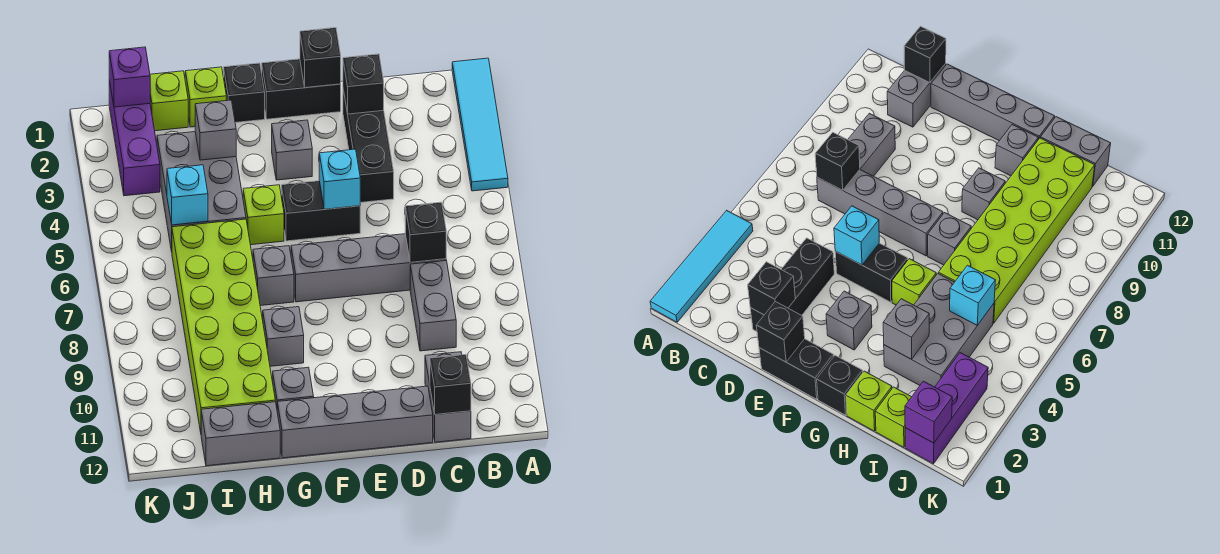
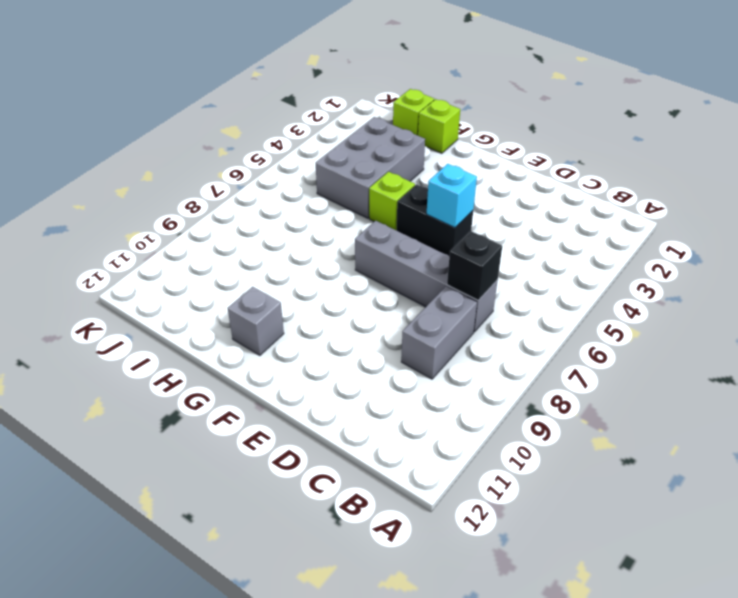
none -> cyan 1x4 tile [452,58,508,191]
none -> grey 1x2 brick [425,352,471,442]
none -> black 1x3 brick [343,89,394,203]

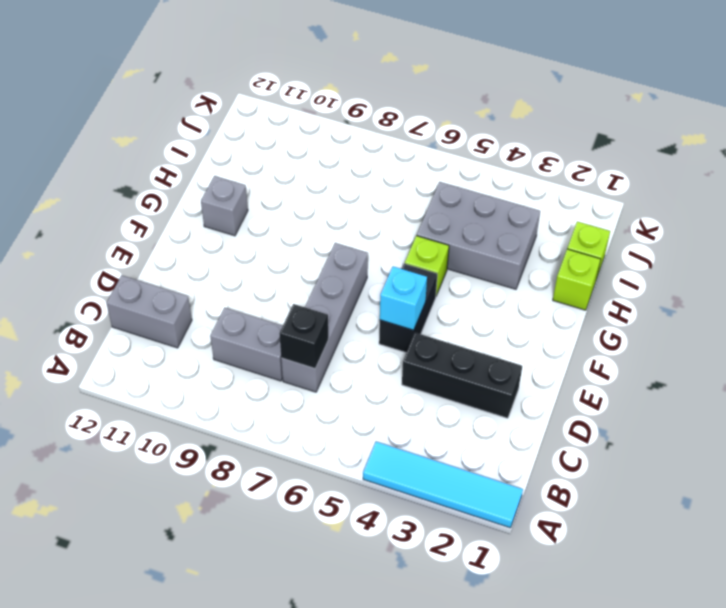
none -> grey 1x4 brick [277,386,433,458]
none -> black 1x2 brick [262,59,341,119]
none -> grey 1x1 brick [272,120,312,180]

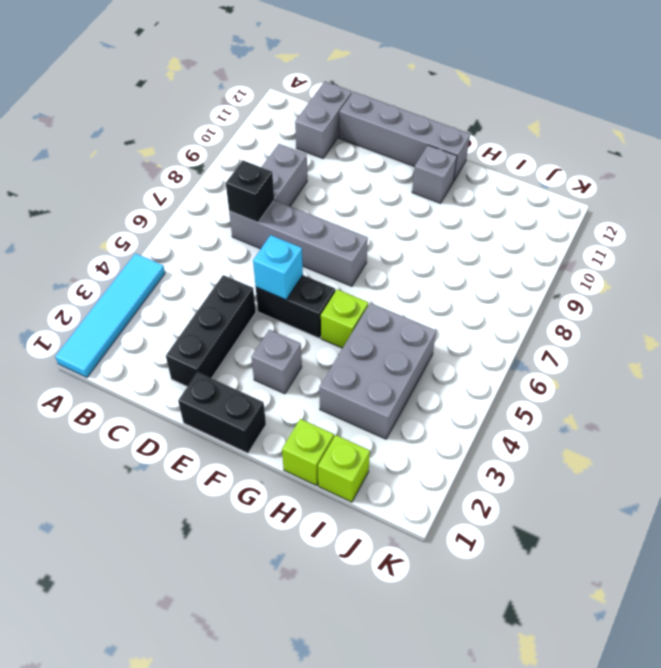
none -> black 1x1 brick [224,63,265,123]
none -> grey 1x1 brick [253,246,294,306]
none -> grey 1x1 brick [263,307,304,366]

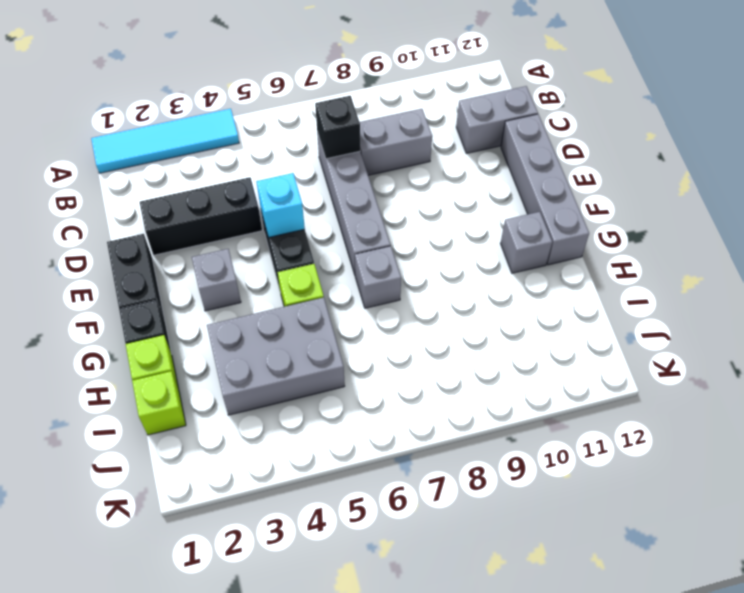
none -> grey 1x1 brick [263,307,304,366]
none -> lime 2x6 brick [172,219,275,432]
none -> grey 1x2 brick [201,402,280,466]

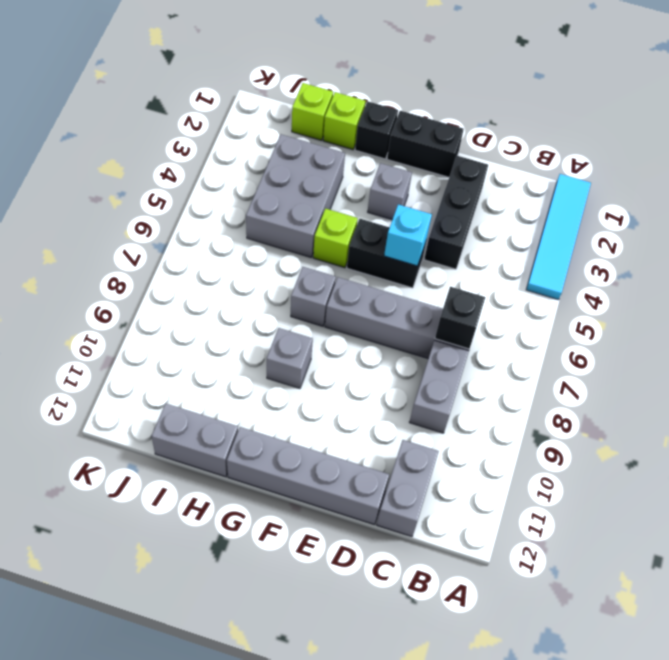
none -> grey 1x1 brick [273,367,314,407]
none -> lime 2x6 brick [172,219,275,432]
none -> purple 1x3 brick [109,80,160,196]

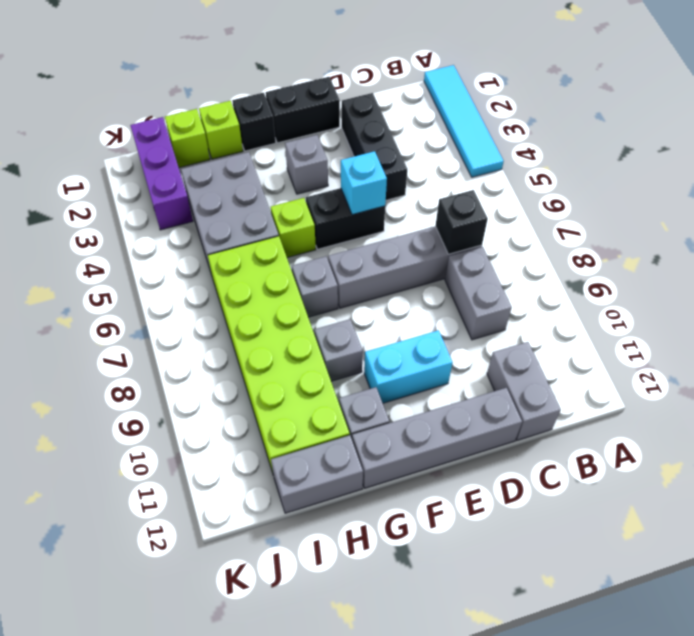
cyan 1x2 brick [364,330,453,403] -> none
none -> black 1x1 brick [430,354,471,415]
none -> black 1x1 brick [343,54,384,114]
none -> black 1x1 brick [300,28,341,88]

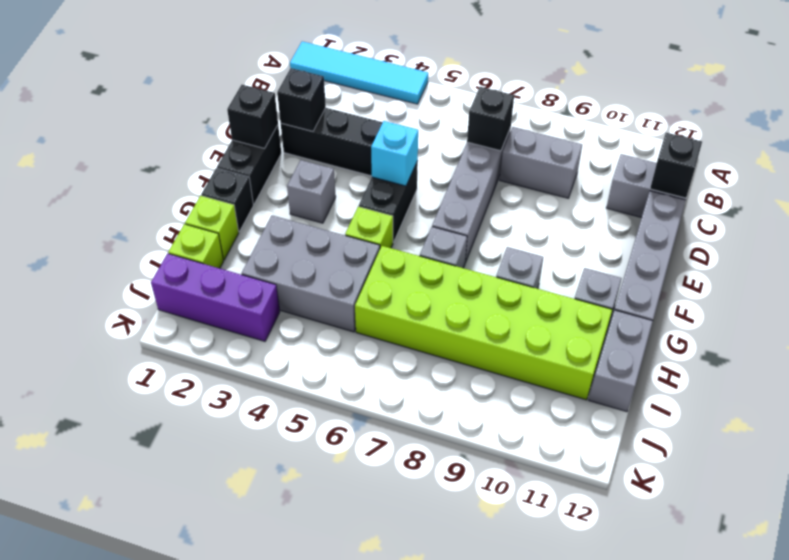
none -> grey 1x1 brick [195,100,236,160]
none -> cyan 1x1 brick [167,165,208,225]
none -> purple 1x1 brick [109,47,150,107]

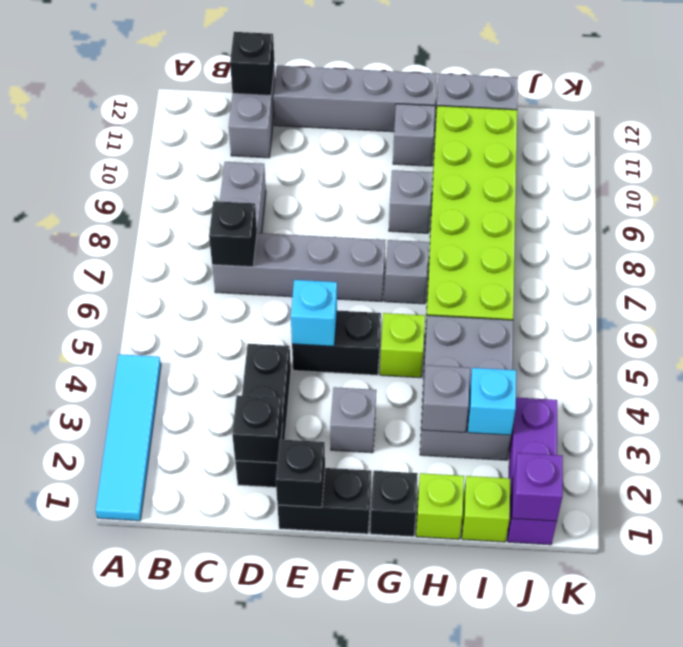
cyan 1x1 brick [468,368,516,435] -> cyan 1x1 brick moved to [167,165,208,225]

